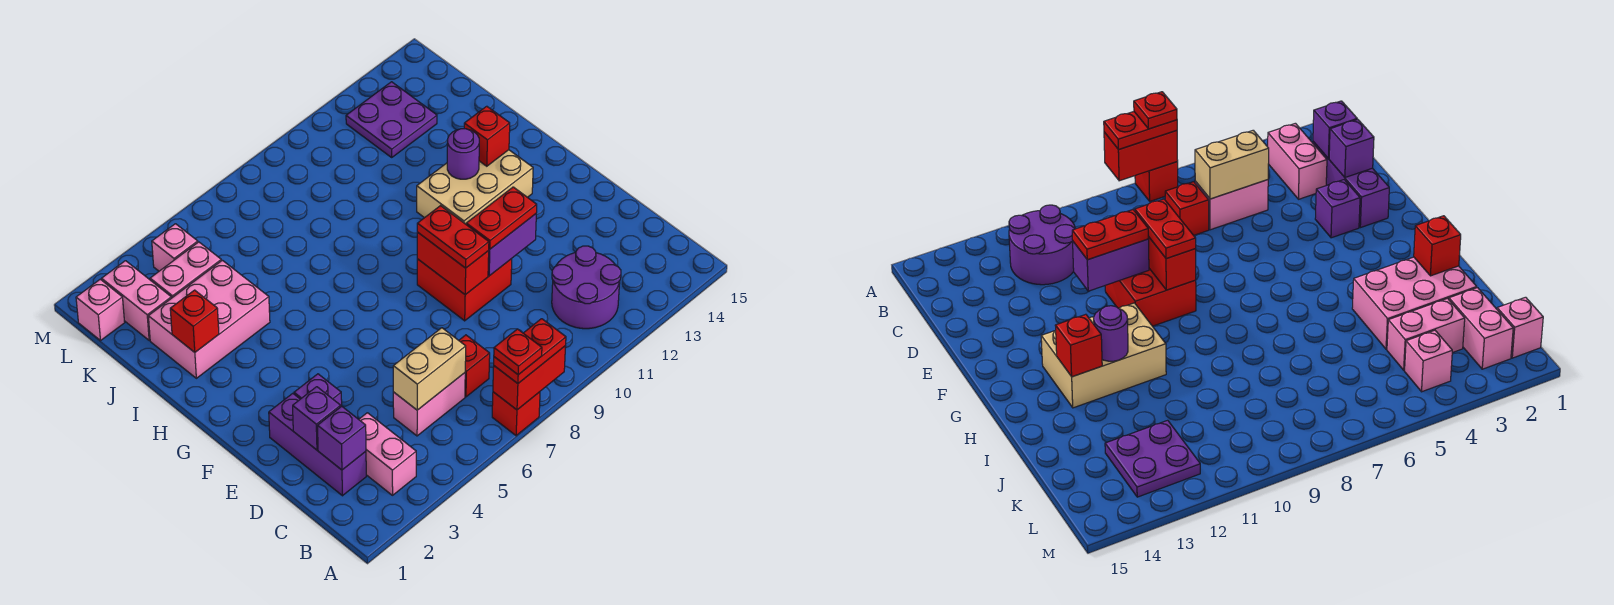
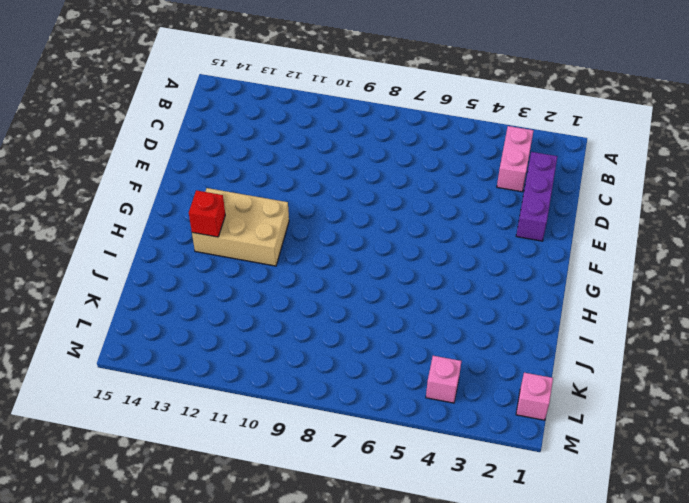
none -> red 1x1 brick [492,392,540,436]
none -> purple 2x2 round brick [552,246,621,329]
none -> pink 1x2 brick [393,373,465,436]

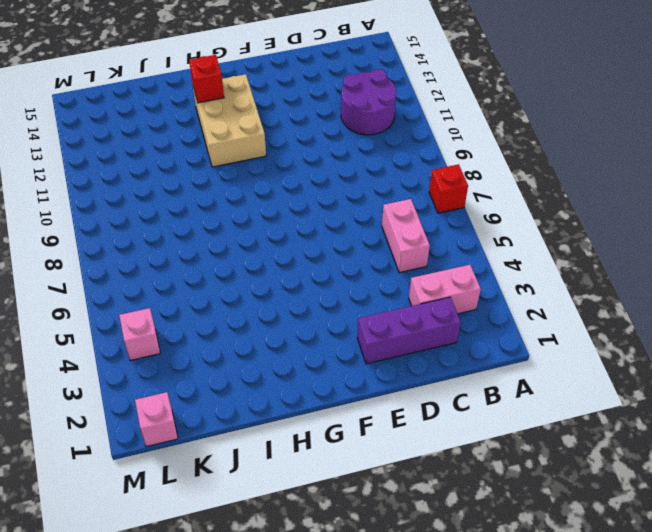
none -> red 1x1 brick [459,335,490,397]
none -> purple 1x1 brick [294,374,342,406]
none -> red 2x2 brick [417,259,512,321]

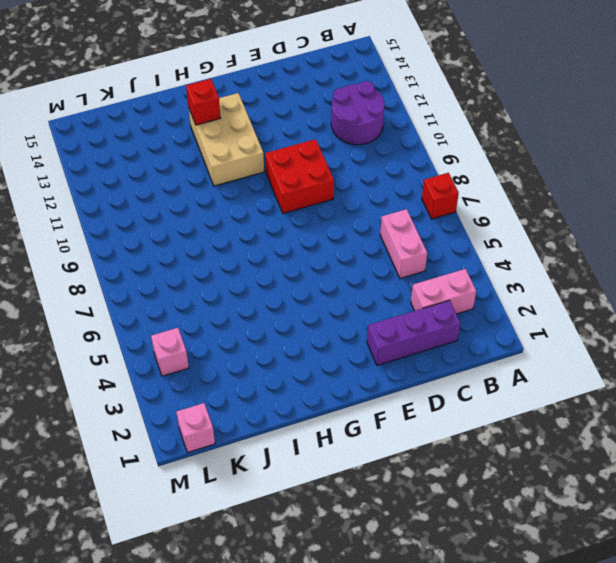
none -> red 1x1 brick [459,335,490,397]
none -> purple 1x1 brick [294,374,342,406]
none -> pink 2x3 brick [148,260,270,378]

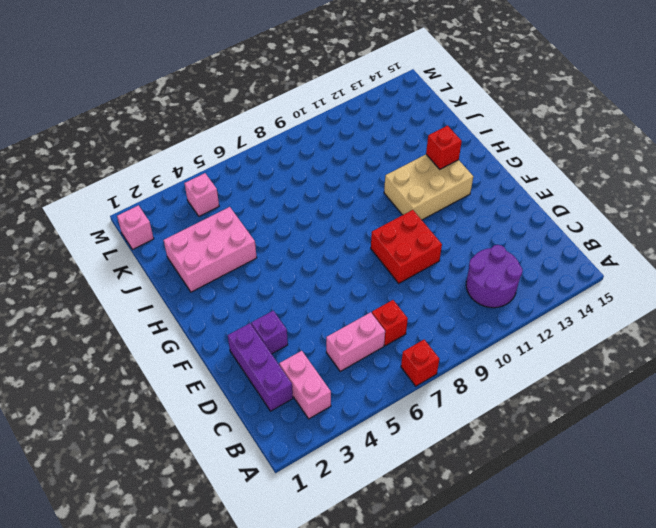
none -> pink 1x2 brick [102,261,171,340]
none -> pink 1x2 brick [150,242,221,298]
none -> purple 2x2 plate [346,82,437,157]

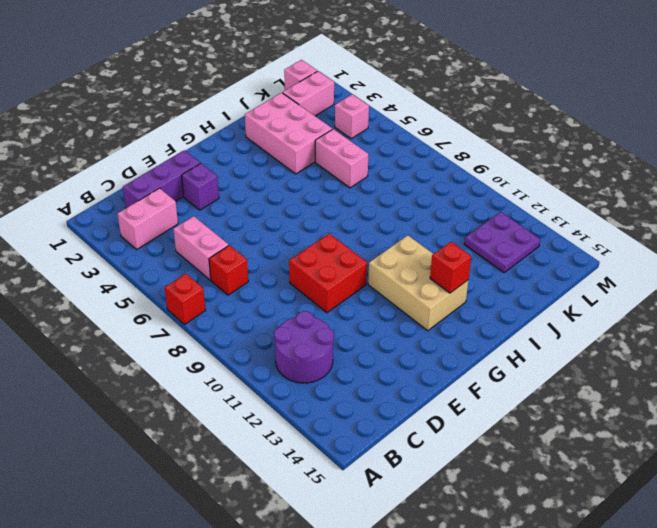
pink 1x2 brick [315,129,368,188] -> pink 1x2 brick moved to [150,242,221,298]
none -> red 1x2 brick [493,346,566,410]
none -> purple 1x1 brick [318,406,366,470]
none -> tan 1x2 brick [393,328,466,410]

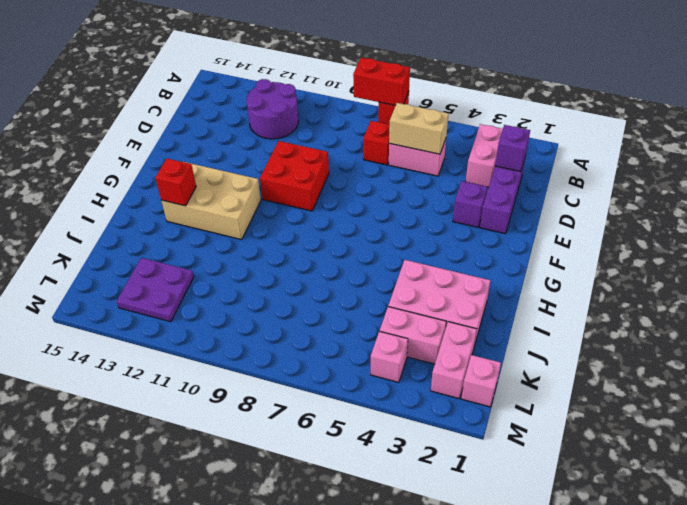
none -> purple 1x1 brick [293,387,341,450]
none -> red 1x2 brick [417,232,489,295]
none -> purple 1x2 brick [488,214,536,276]

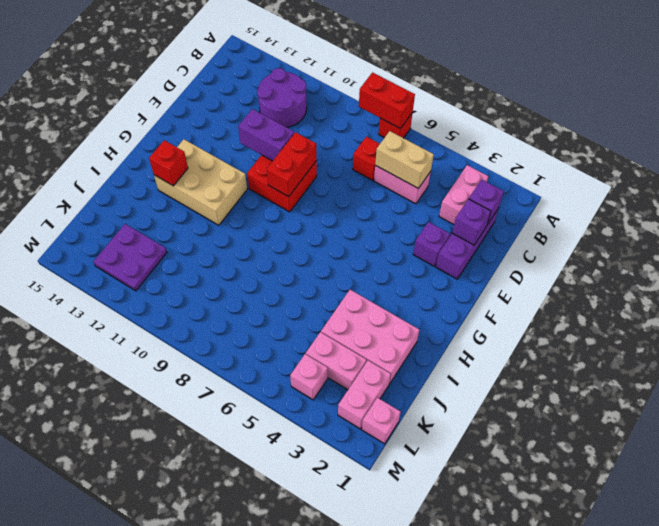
none -> purple 1x1 round brick [447,129,479,179]
none -> red 1x1 brick [170,290,219,352]
none -> red 1x2 plate [494,319,566,383]

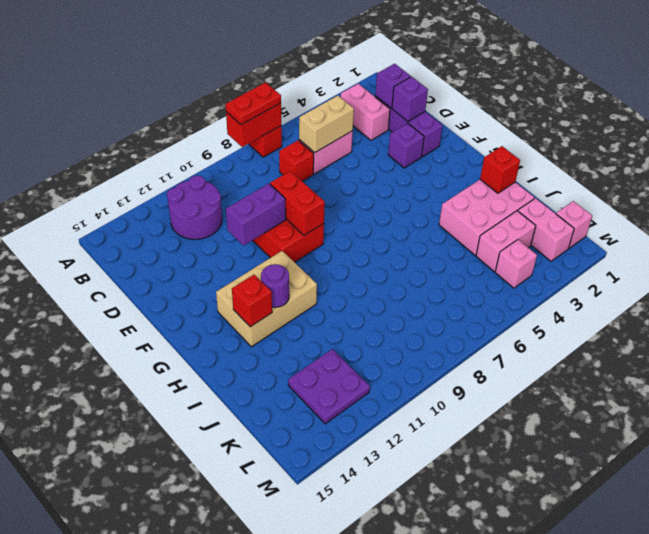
none -> red 1x2 plate [417,206,489,268]
none -> red 1x2 plate [466,187,537,249]
none -> red 1x1 plate [494,329,542,375]

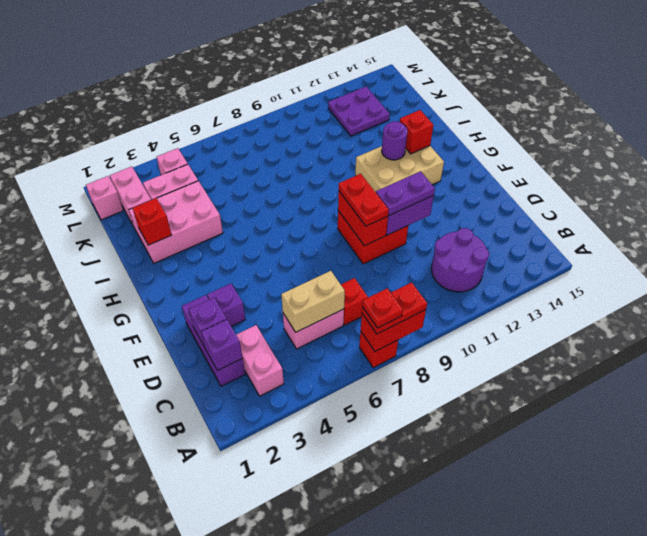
purple 1x2 plate [376,171,435,215] -> red 1x2 plate [466,187,537,249]

